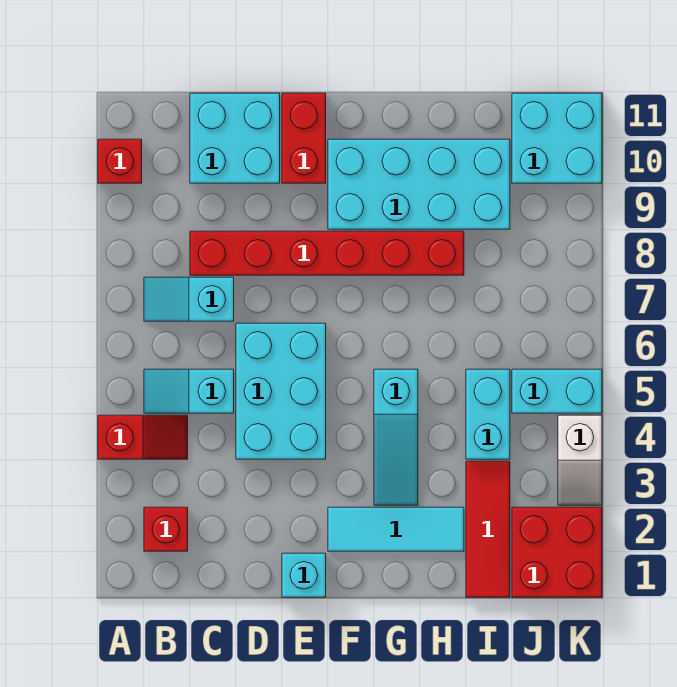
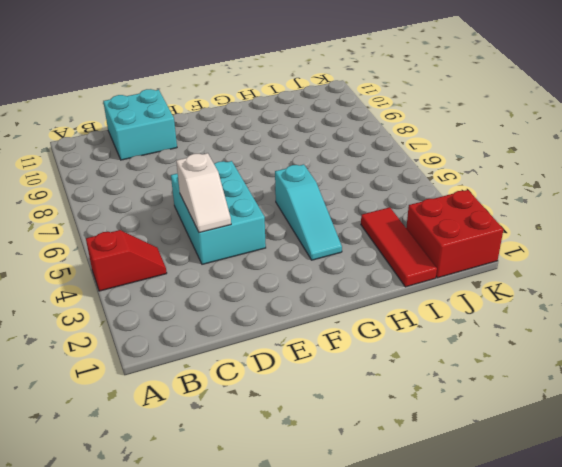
white 1x2 slope [176,153,231,233] -> white 1x2 slope moved to [558,415,602,505]
none -> red 1x1 brick [98,139,142,183]
none -> red 1x1 brick [144,507,188,551]
none -> cyan 1x2 slope [144,369,234,413]

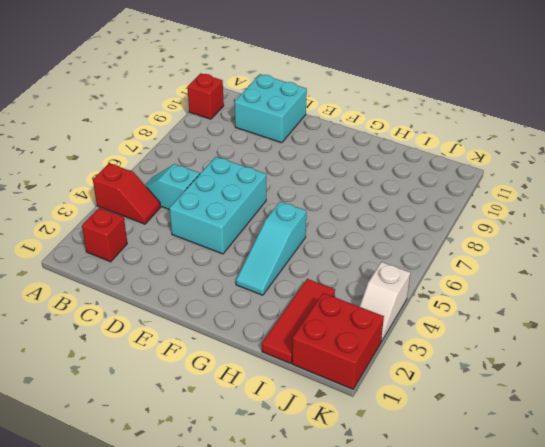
none -> cyan 1x2 slope [144,277,234,321]
none -> red 1x6 brick [190,231,464,275]
none -> cyan 1x1 brick [282,553,326,597]

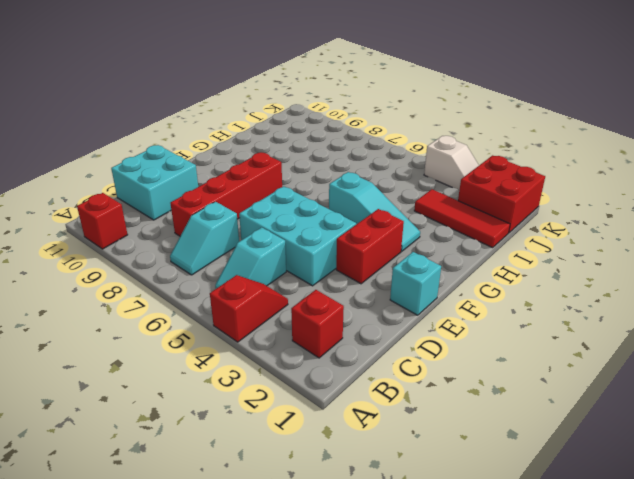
red 1x4 brick [170,153,282,236] -> red 1x6 brick [190,231,464,275]
red 1x2 brick [336,209,404,284] -> red 1x2 brick turned to [282,93,326,183]
none -> cyan 1x3 tile [328,507,464,551]
none -> cyan 2x4 brick [328,139,510,229]
none -> cyan 1x2 brick [466,369,510,459]

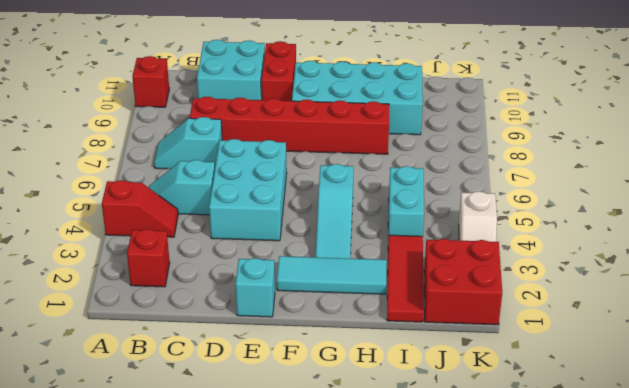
none -> cyan 1x2 brick [512,369,602,413]
none -> cyan 2x2 brick [512,93,602,183]

